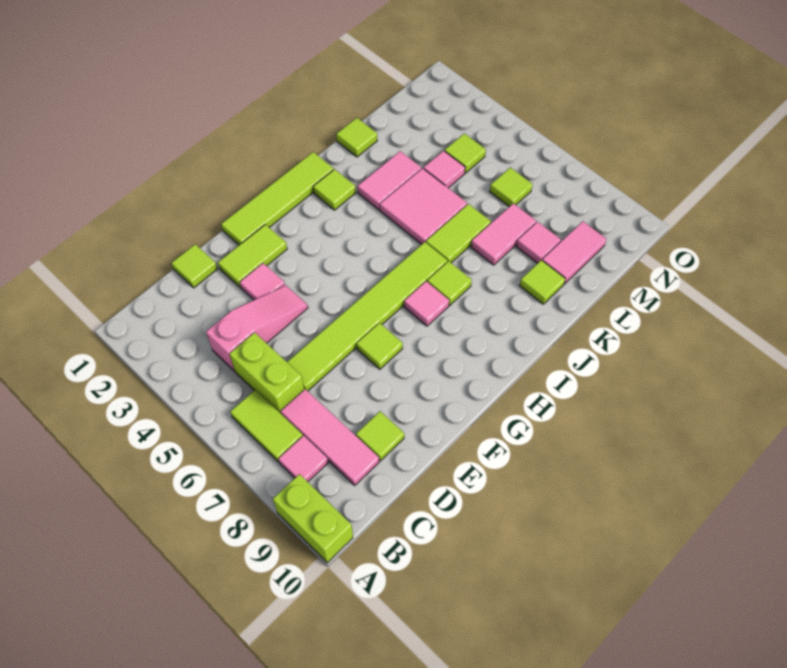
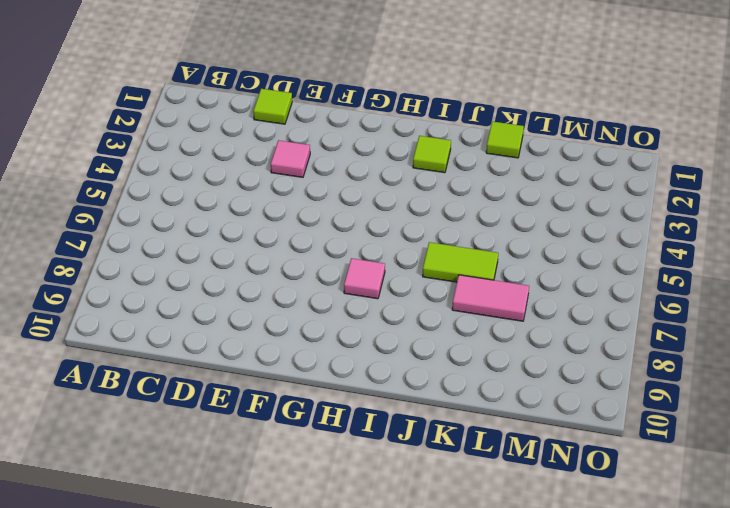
none -> lime 1x2 brick [273,474,353,563]
none -> lime 1x2 tile [230,390,303,462]
none -> pink 1x1 tile [278,436,328,482]

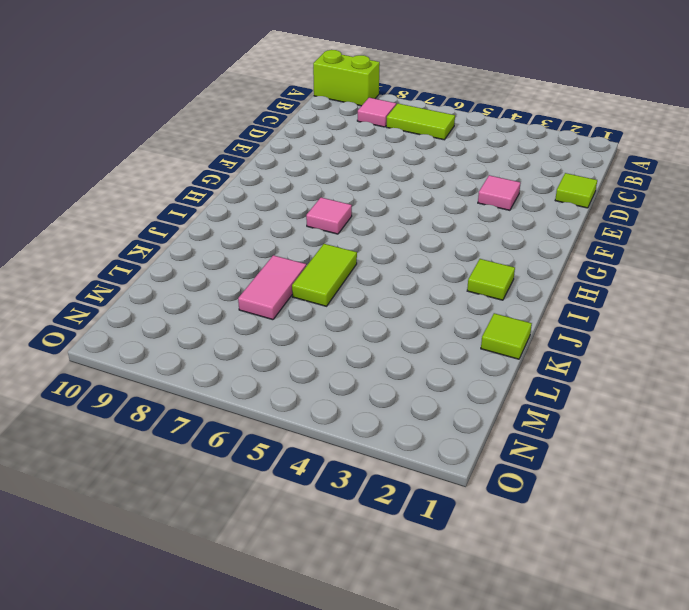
none -> pink 1x3 slope [206,286,308,371]
none -> lime 1x2 brick [229,333,304,413]
none -> pink 1x3 tile [281,389,379,485]

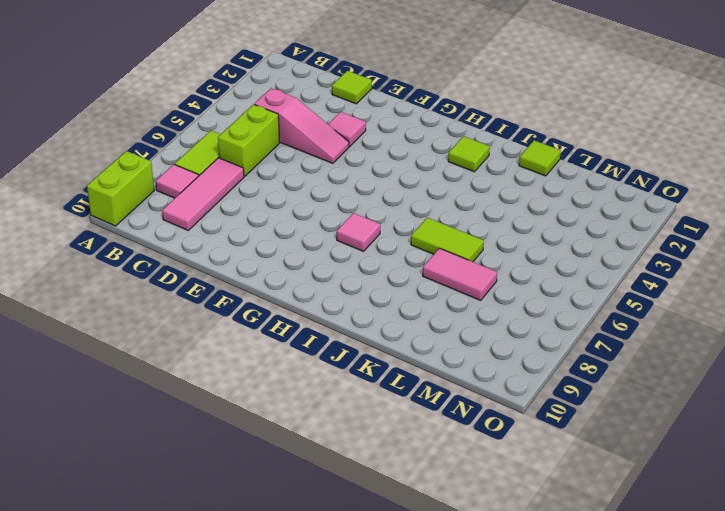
none -> lime 1x6 tile [287,242,447,391]
none -> lime 1x1 tile [356,411,404,461]
none -> lime 1x2 tile [218,224,287,287]

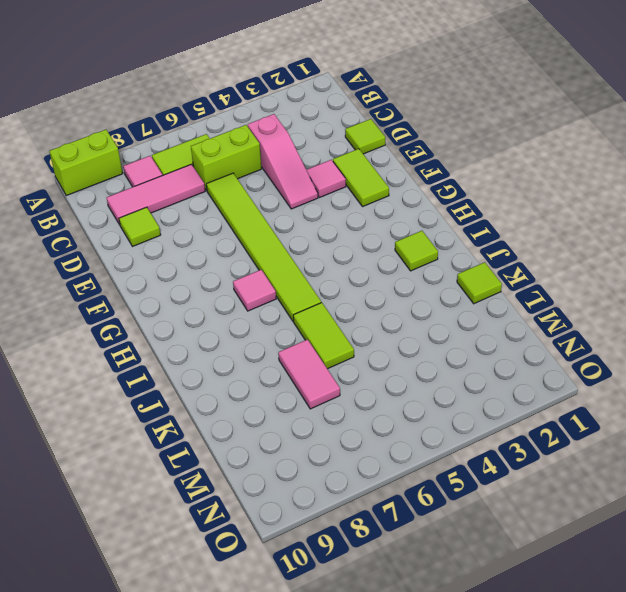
none -> lime 1x4 tile [221,152,334,245]
none -> lime 1x1 tile [357,323,403,369]
none -> lime 1x1 tile [427,261,472,305]

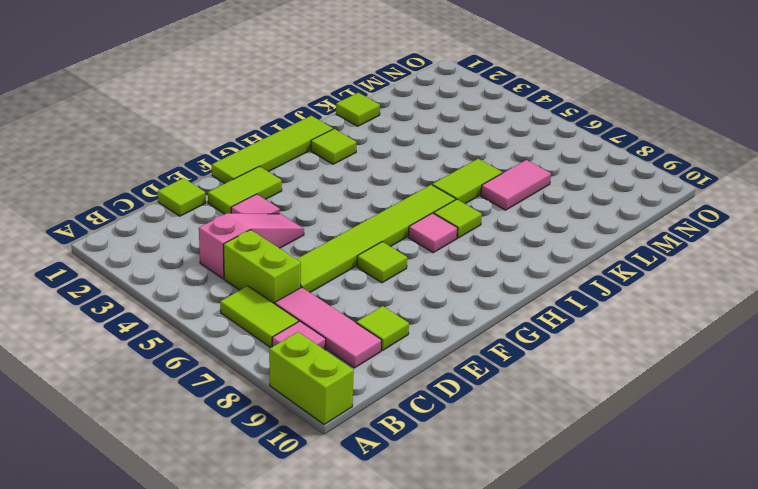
none -> pink 1x2 tile [358,151,421,210]
none -> pink 2x2 tile [380,168,467,244]
none -> lime 1x1 tile [520,260,565,304]

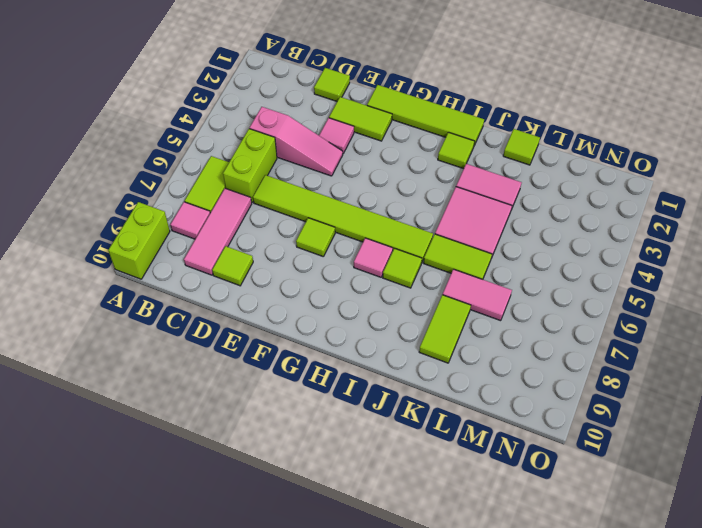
lime 1x2 tile [419,295,471,363] -> lime 1x1 tile [520,260,565,304]
none -> pink 1x1 tile [423,151,465,188]
none -> pink 1x1 tile [516,222,561,263]
none -> pink 1x2 tile [542,221,607,284]

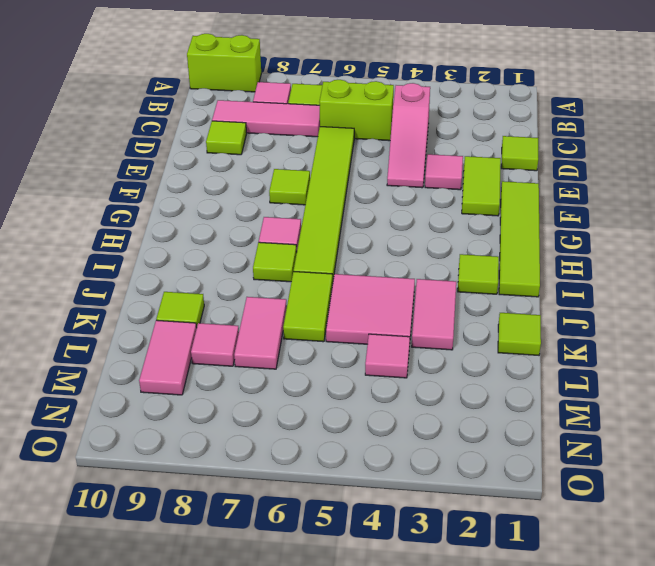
none -> lime 1x1 tile [445,133,486,173]
none -> lime 1x1 tile [490,167,533,207]

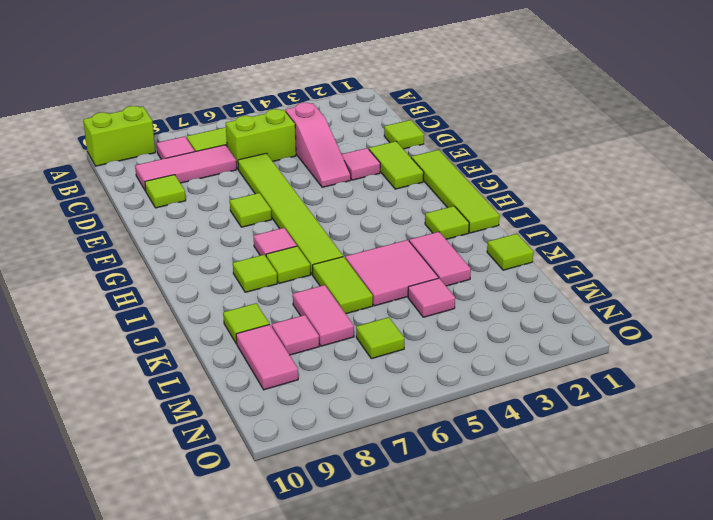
lime 1x1 tile [233,255,277,292] -> lime 1x1 tile moved to [445,133,486,173]

